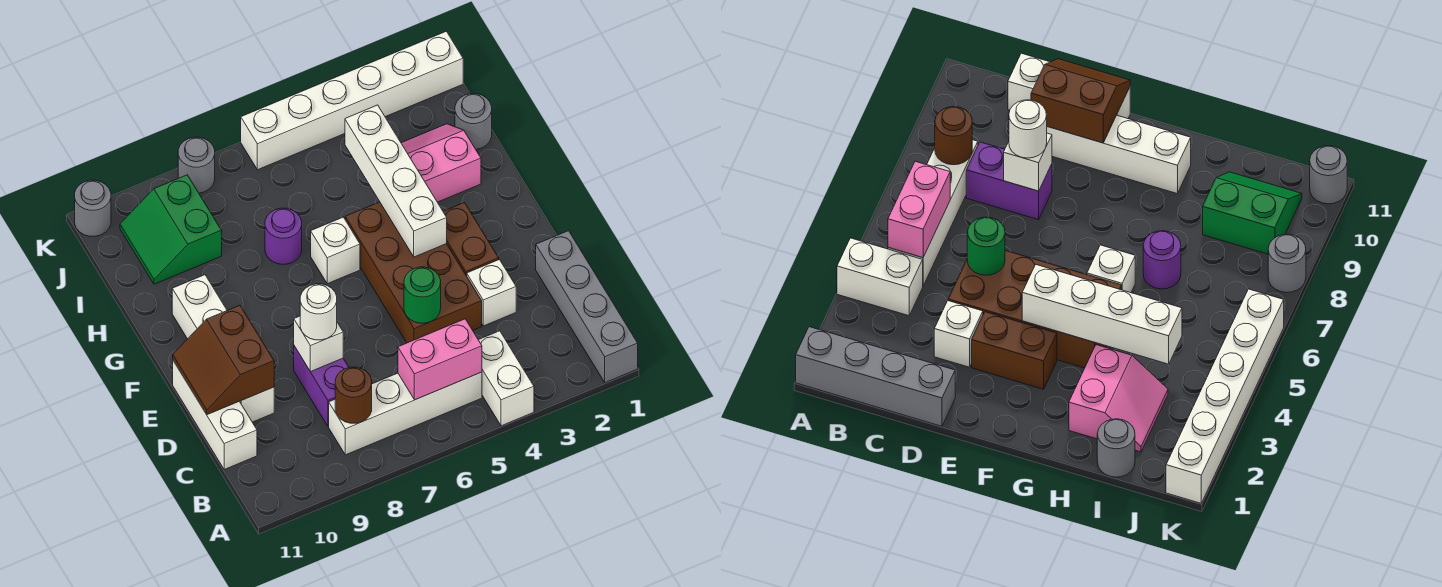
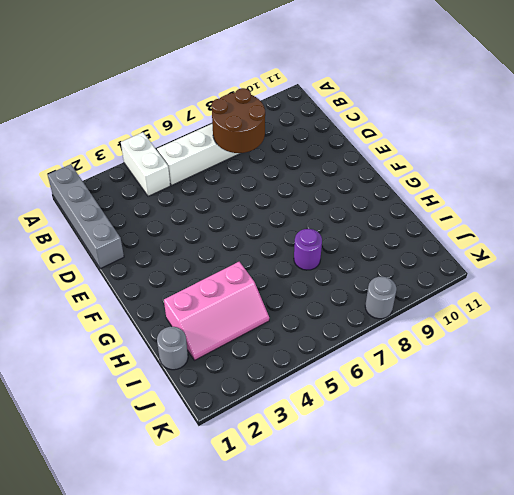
brown 2x2 round brick [211,88,265,153] -> brown 1x1 round brick [335,367,372,423]
pink 2x3 slope [164,262,269,360] -> pink 2x2 slope [401,124,481,202]
none -> purple 1x2 brick [294,346,349,426]
none -> white 1x3 brick [173,361,257,469]
none -> white 1x1 brick [467,259,516,326]

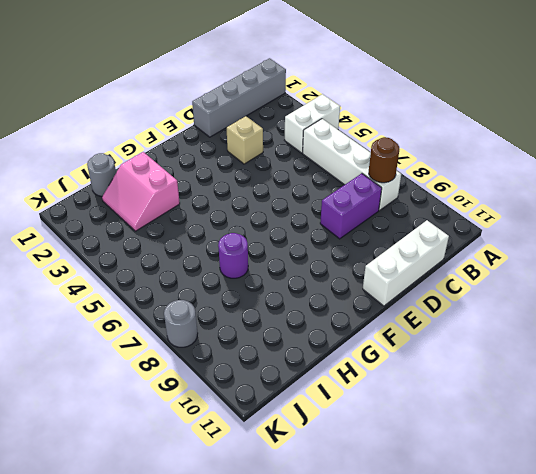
tan 1x1 brick [226,116,263,164] -> white 1x1 brick [467,259,516,326]
none -> brown 2x4 brick [345,202,482,343]
none -> white 1x4 brick [172,275,274,422]
none -> brown 1x2 brick [443,203,499,276]

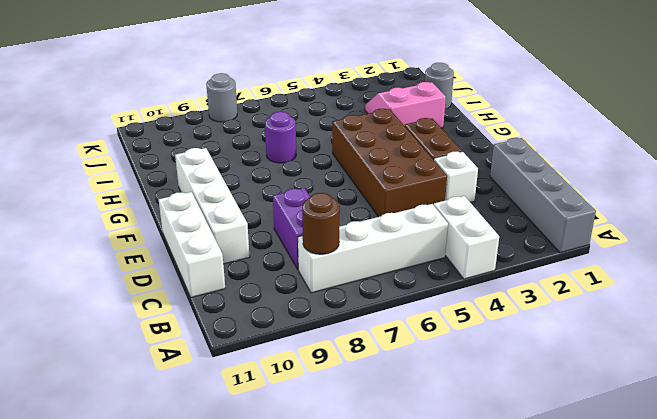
none -> white 1x1 brick [311,217,360,284]
none -> green 2x2 slope [120,175,222,284]
none -> white 1x6 brick [241,31,463,170]

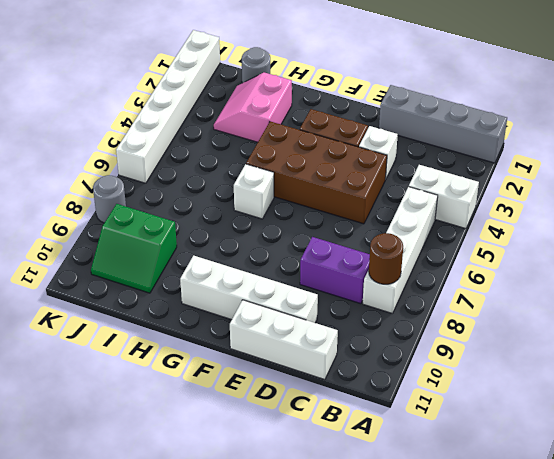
none -> purple 1x1 round brick [265,208,302,264]
none -> grey 1x1 round brick [75,180,111,236]
none -> pink 1x2 brick [398,319,482,400]

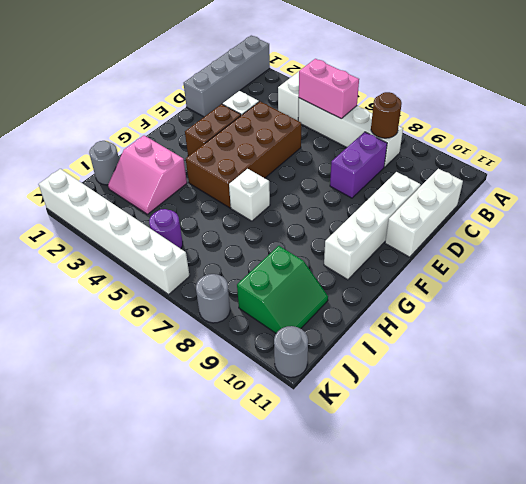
purple 1x1 round brick [149,209,183,249] -> purple 1x1 round brick moved to [265,208,302,264]
none -> green 1x1 round brick [404,267,441,323]
none -> white 1x1 brick [294,316,343,372]
none -> brown 2x2 slope [173,305,274,415]

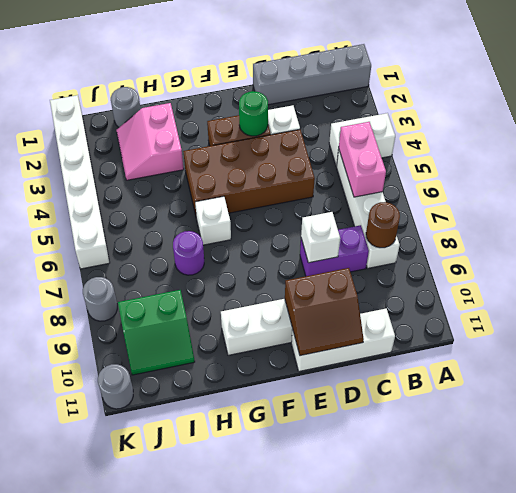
green 1x1 round brick [239,91,268,136] -> green 1x1 round brick moved to [404,267,441,323]
none -> white 1x4 brick [345,105,447,257]
none -> white 1x1 round brick [300,284,337,340]

